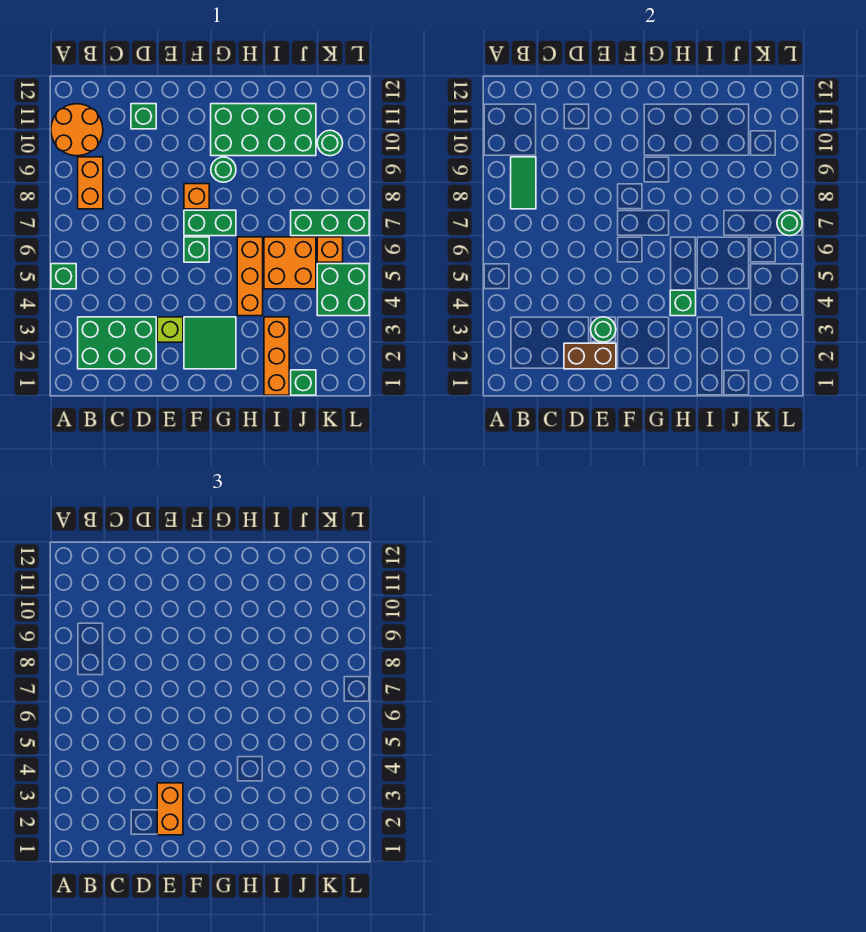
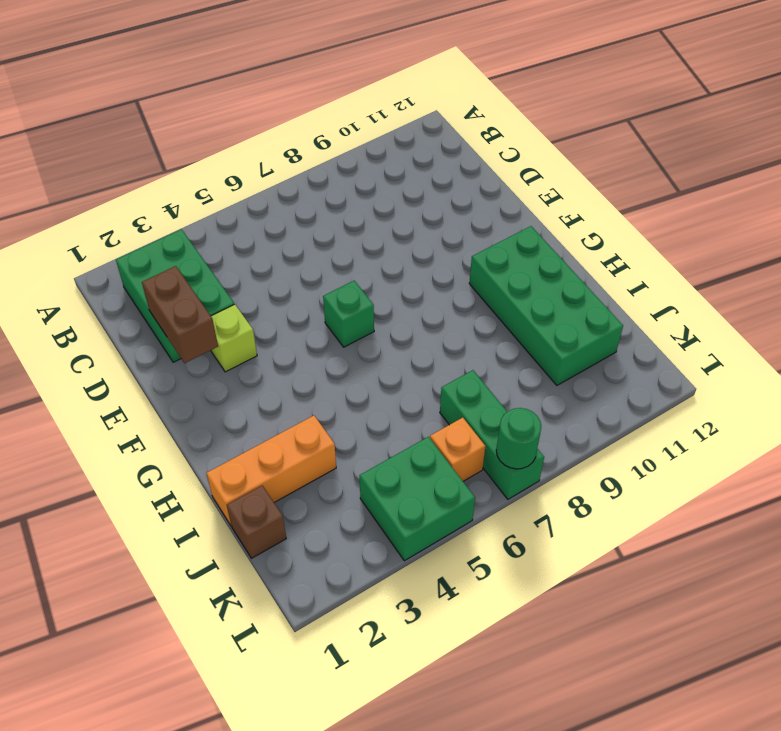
brown 1x1 brick [227,485,286,558] -> green 1x1 brick [291,370,316,395]
none -> green 1x1 brick [51,264,76,289]
none -> orange 2x2 round brick [51,104,103,156]
none -> orange 1x2 brick [78,157,103,209]

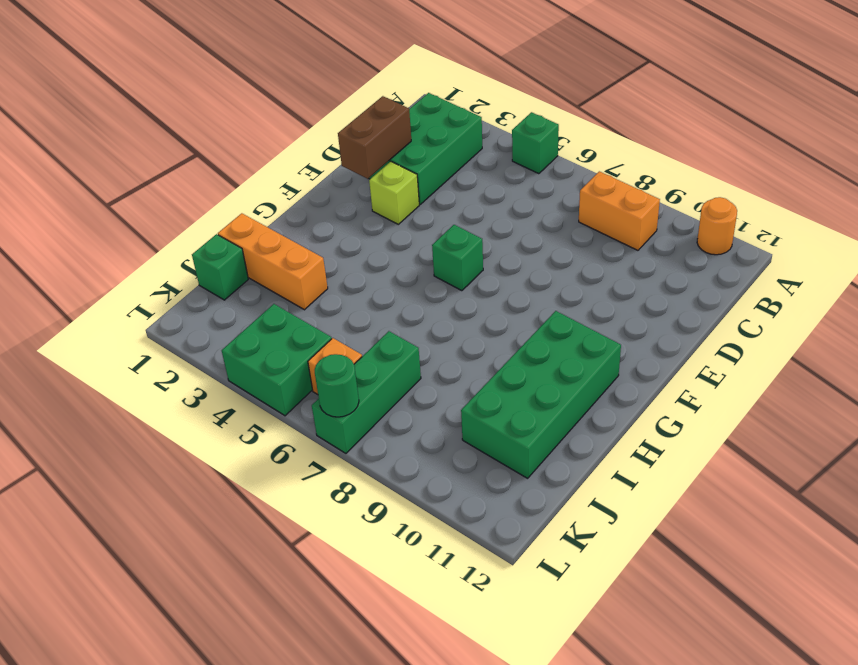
orange 1x1 round brick [697,197,737,255] -> orange 2x2 round brick [51,104,103,156]
none -> green 1x1 brick [131,104,156,129]
none -> green 2x2 tile [184,317,236,369]
none -> green 1x2 brick [184,210,236,236]

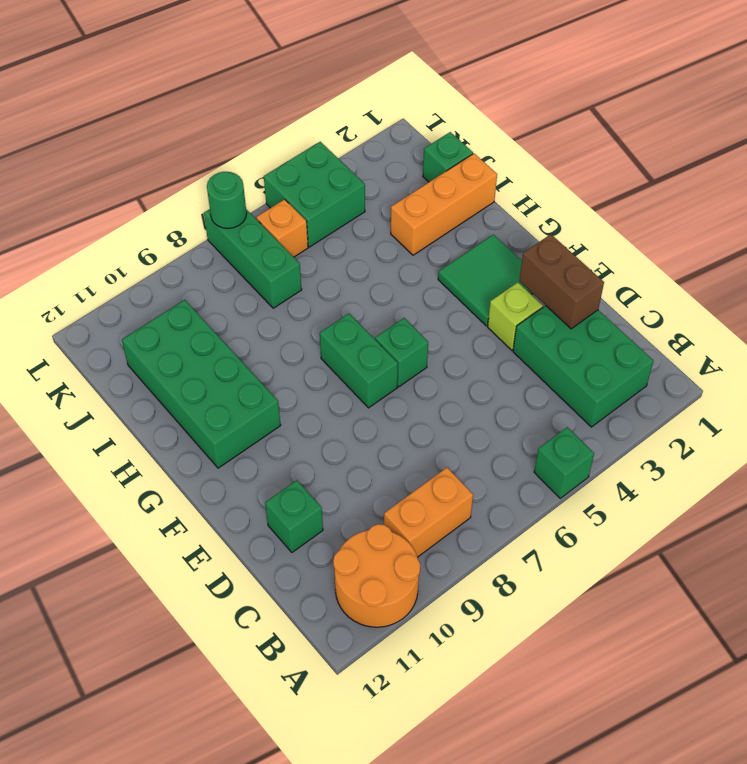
none -> orange 1x1 brick [184,184,209,209]
none -> green 1x1 round brick [211,157,236,182]
none -> orange 1x3 brick [237,237,263,316]

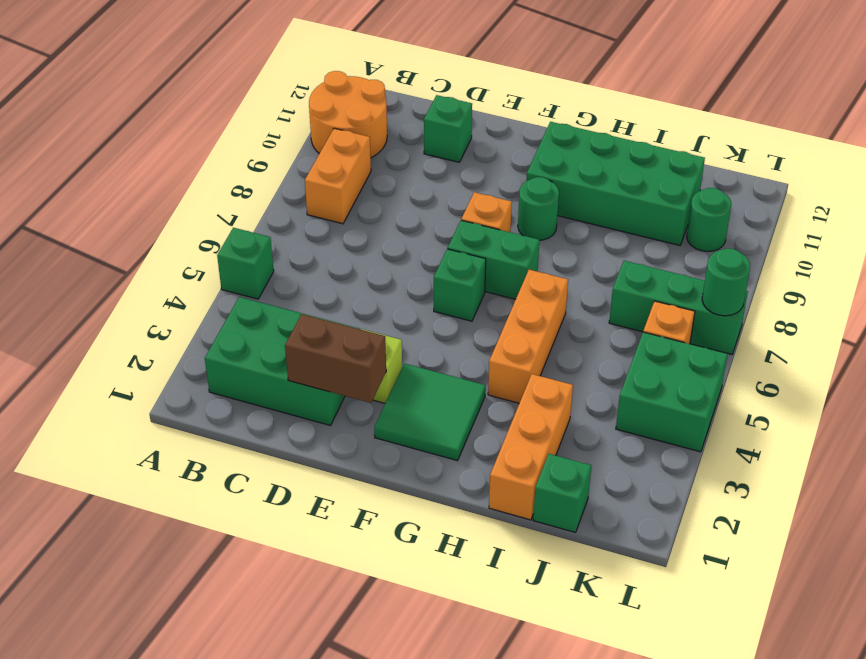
none -> orange 2x2 brick [264,237,316,289]
none -> green 1x2 tile [511,157,536,209]
none -> green 1x1 round brick [591,317,616,342]

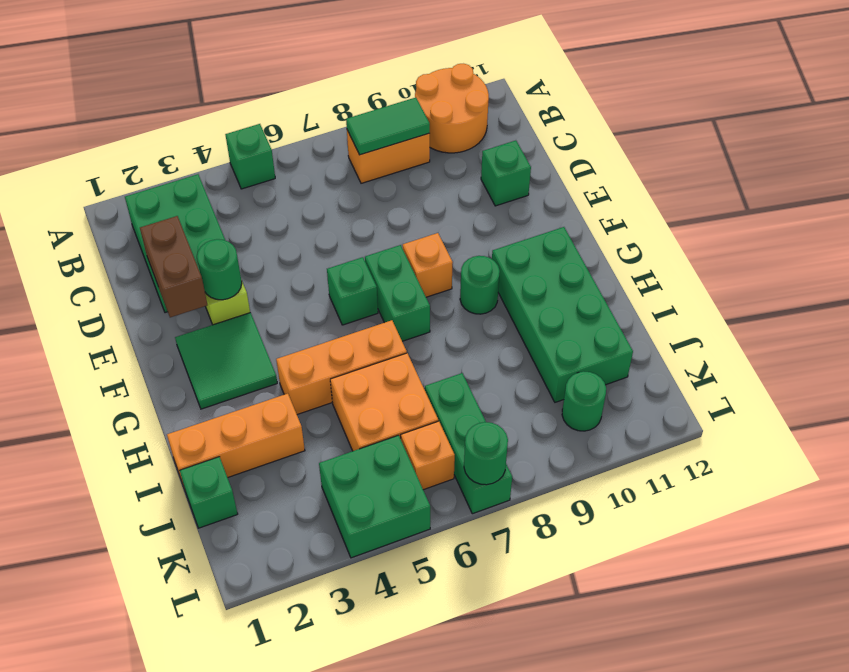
none -> green 1x1 brick [670,290,696,316]
none -> orange 1x2 brick [157,783,183,835]

